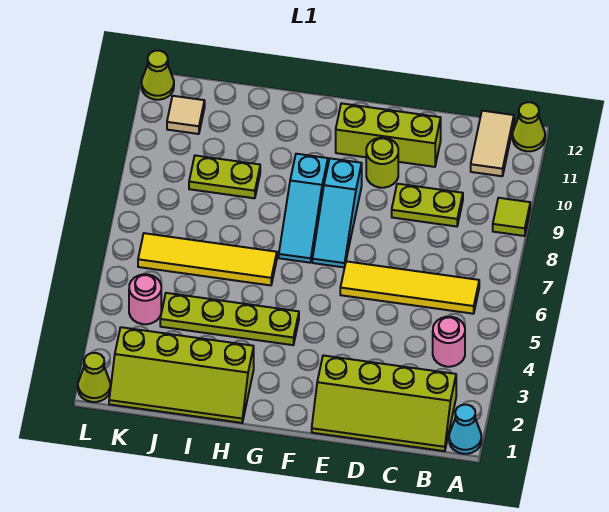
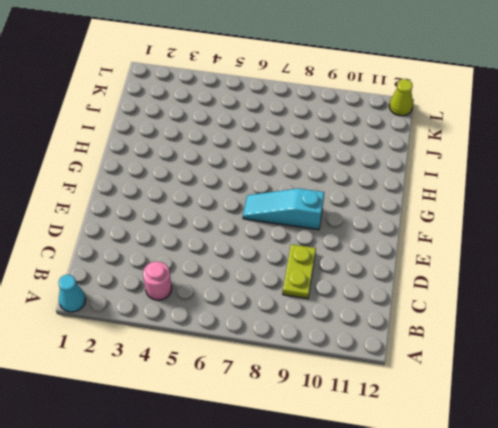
none -> lime 1x1 tile [493,198,530,236]
none -> lime 1x1 cone [513,102,545,151]
none -> lime 2x4 slope [312,355,456,451]

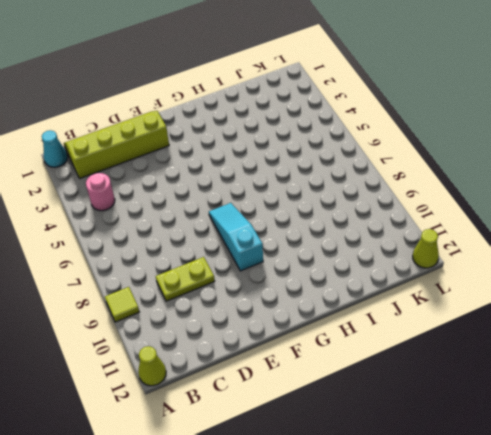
none -> yellow 1x4 tile [340,261,479,314]
none -> tan 1x2 tile [471,111,514,176]
none -> lime 1x3 brick [336,103,441,167]

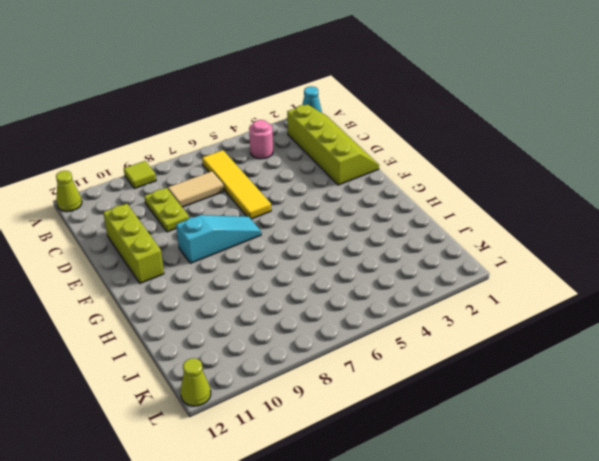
tan 1x2 tile [168,171,224,207] -> tan 1x2 tile moved to [471,111,514,176]
none -> lime 1x1 round brick [366,138,398,188]
none -> lime 1x4 plate [160,293,299,345]
none -> cyan 1x3 slope [279,154,328,263]

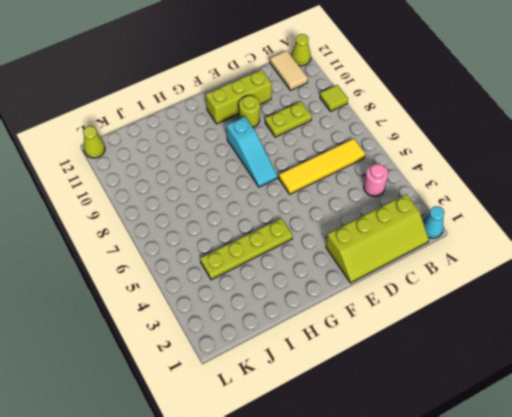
none -> cyan 1x3 slope [279,154,328,263]
none -> lime 2x4 slope [109,327,254,423]
none -> yellow 1x4 tile [138,233,277,285]

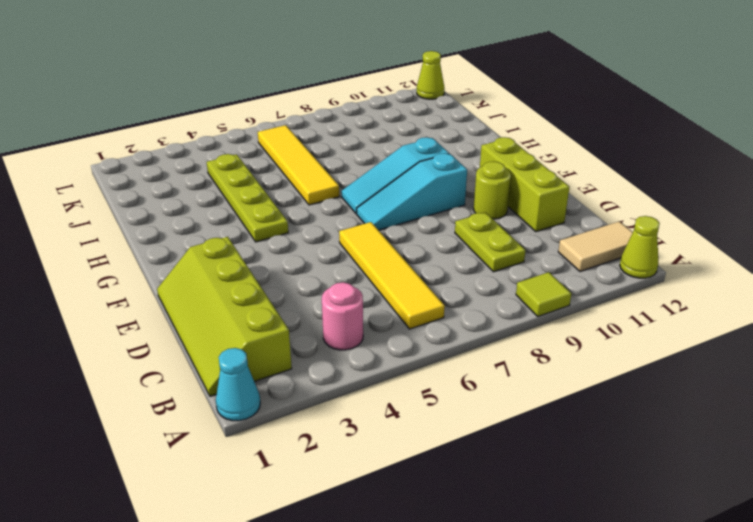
none -> lime 2x4 slope [109,327,254,423]
none -> lime 1x2 plate [189,155,260,198]
none -> pink 1x1 round brick [129,274,161,324]

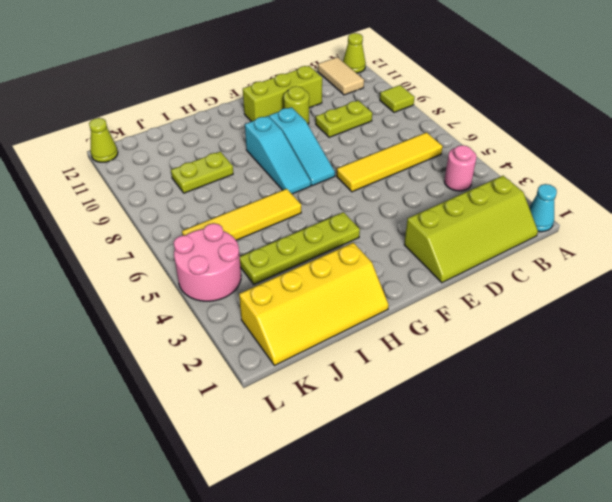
yellow 2x4 slope [239,243,389,366] -> lime 2x4 slope [109,327,254,423]
pink 2x2 round brick [174,223,241,301] -> pink 1x1 round brick [129,274,161,324]
none -> tan 1x1 tile [167,96,205,134]
none -> lime 1x1 cone [78,353,110,402]

